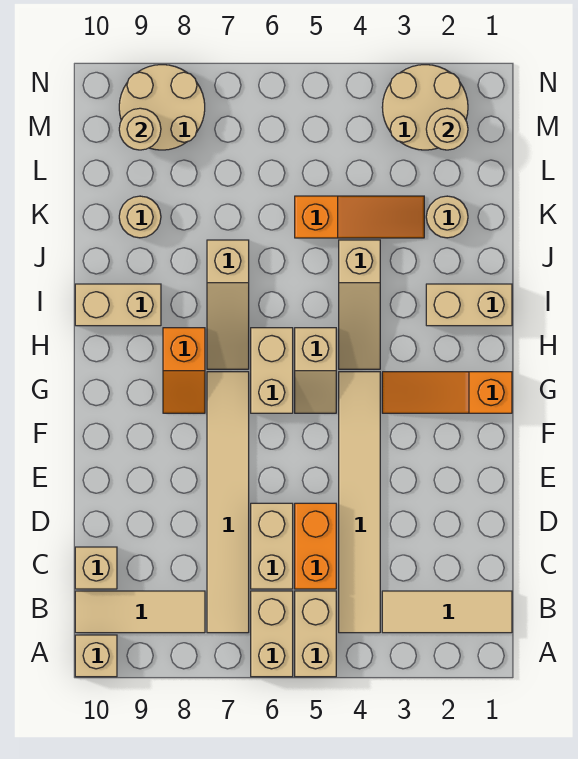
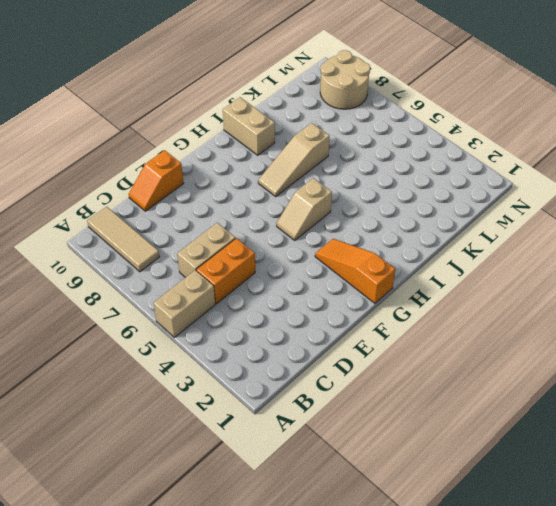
orange 1x2 slope [129,150,183,211] -> orange 1x2 slope moved to [163,328,205,413]
none -> tan 1x2 brick [251,591,293,677]
none -> tan 1x1 brick [75,635,117,677]
none -> tan 1x3 tile [382,591,512,633]

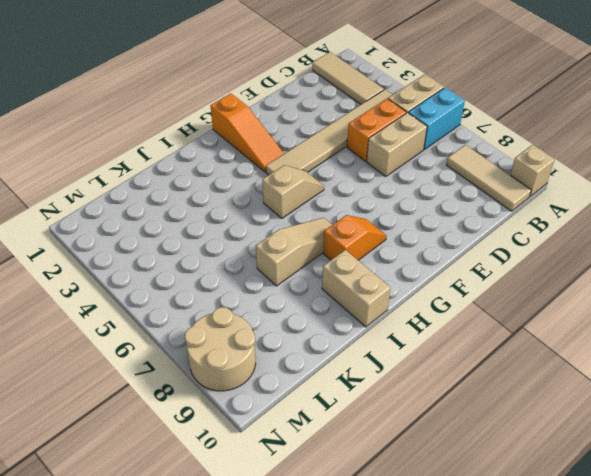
cyan 1x2 brick [408,88,465,149] -> tan 1x2 brick [251,591,293,677]
none -> tan 1x6 tile [207,372,249,633]
none -> tan 1x1 brick [75,547,117,589]
none -> tan 1x2 brick [251,328,293,413]

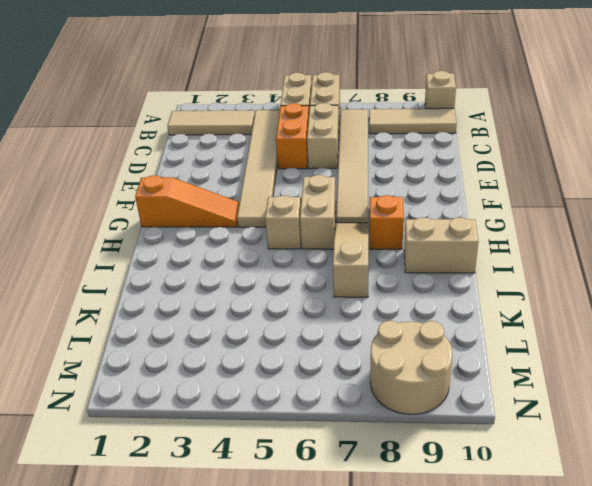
none -> tan 1x1 brick [75,547,117,589]
none -> tan 1x3 slope [339,240,380,369]
none -> tan 1x2 brick [426,284,512,326]

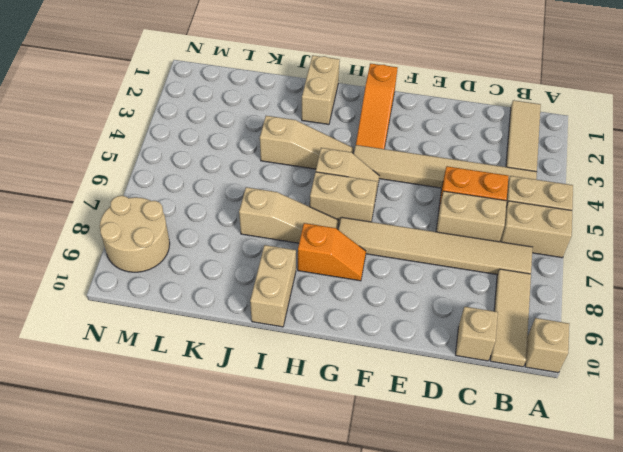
none -> tan 1x1 round brick [426,196,468,238]
none -> orange 1x3 slope [295,196,424,238]
none -> tan 1x1 round brick [119,196,161,238]

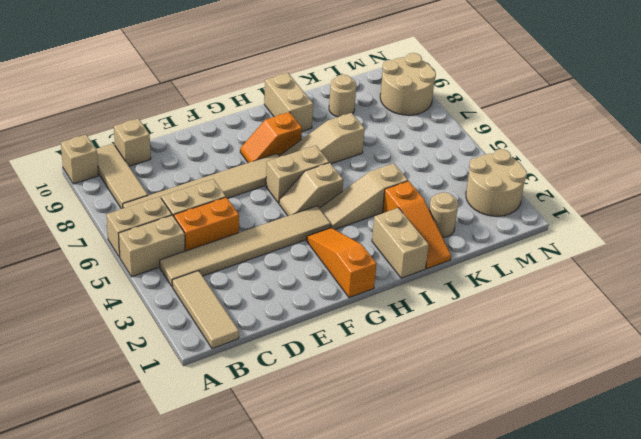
orange 1x3 slope [383,181,451,269] -> orange 1x3 slope moved to [295,196,424,238]
none -> tan 1x1 round brick [426,108,468,150]
none -> tan 1x1 round brick [119,108,161,150]

